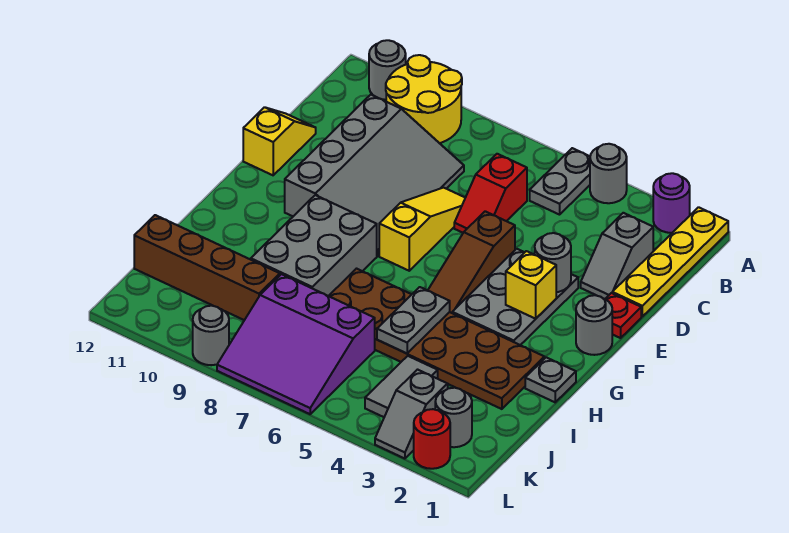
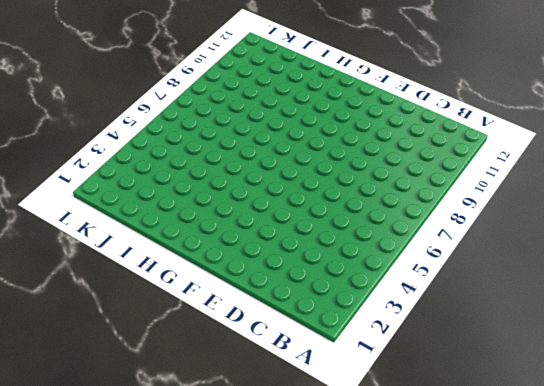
none -> yellow 1x4 plate [612,207,728,316]
none -> purple 1x1 round brick [653,173,690,233]
none -> grey 1x1 round brick [590,144,627,203]

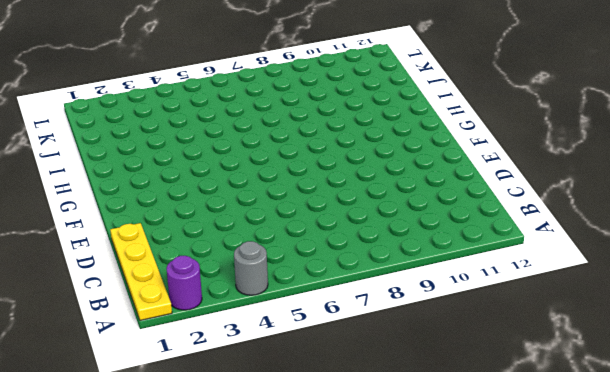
none -> grey 1x2 plate [530,148,590,215]
none -> yellow 2x2 round brick [386,55,462,143]
none -> grey 1x1 round brick [369,40,406,100]

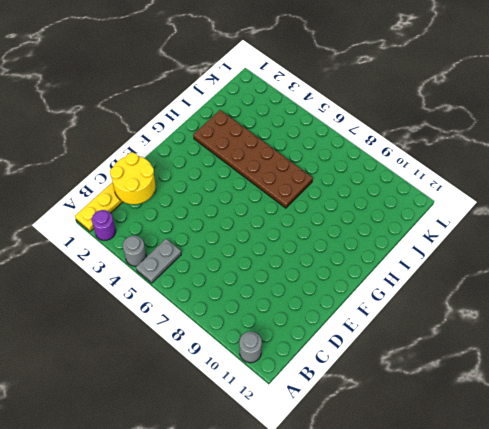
yellow 2x2 round brick [110,153,155,204] -> yellow 2x2 round brick moved to [386,55,462,143]
none -> grey 1x2 slope [581,213,653,299]
none -> red 1x2 slope [454,154,527,233]
none -> grey 3x4 slope [285,95,464,256]

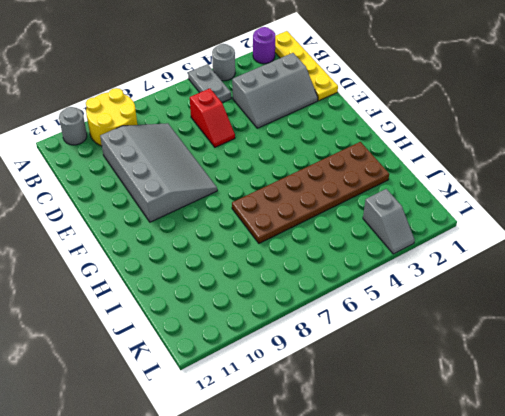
grey 2x3 slope [232,53,318,128] -> grey 1x2 slope [581,213,653,299]
none -> yellow 1x3 slope [379,188,465,271]
none -> yellow 1x2 slope [243,107,316,175]
none -> red 1x1 plate [606,293,641,338]

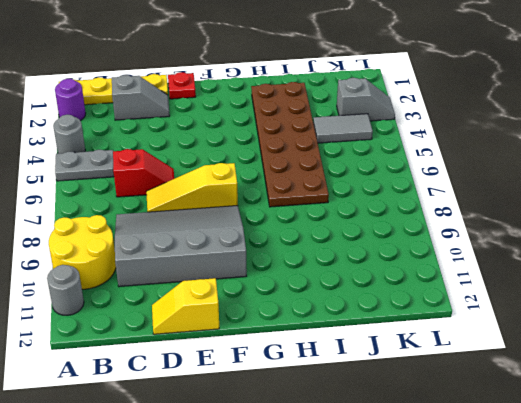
none -> grey 2x3 plate [452,249,578,345]
none -> brown 1x3 slope [428,211,515,313]
none -> grey 1x1 round brick [576,295,612,355]

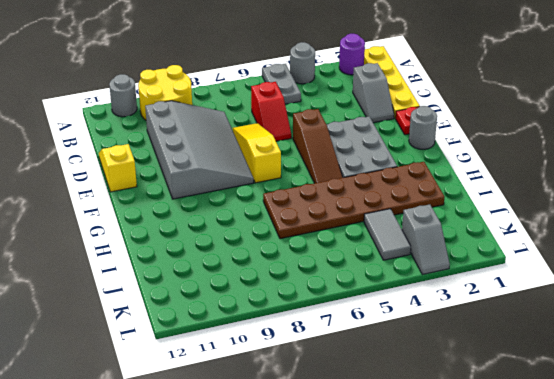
none -> grey 2x3 brick [251,195,377,296]
none -> grey 1x1 plate [525,357,576,402]
none -> purple 3x3 slope [217,274,375,414]

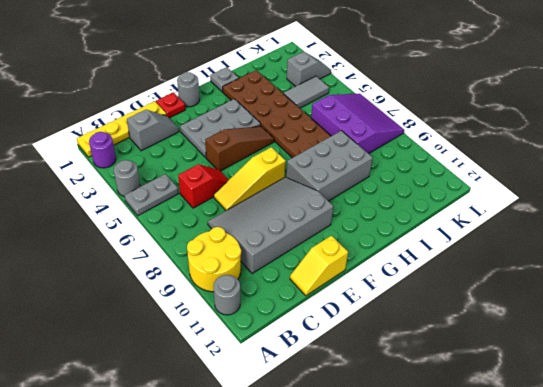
none -> brown 1x4 brick [134,215,280,320]
none -> grey 1x1 round brick [435,388,472,447]
none -> red 1x1 round brick [414,409,450,469]

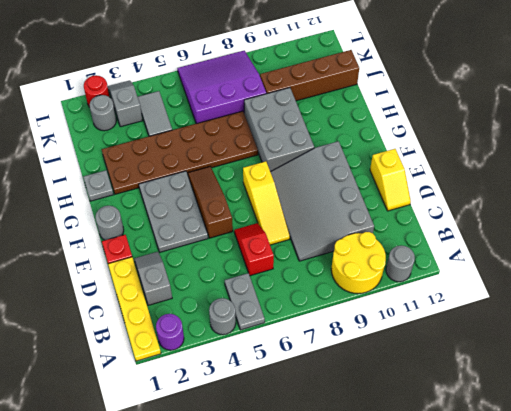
none -> grey 1x1 round brick [193,306,229,365]
none -> grey 1x1 round brick [534,233,571,292]
none -> yellow 1x1 brick [506,251,556,319]

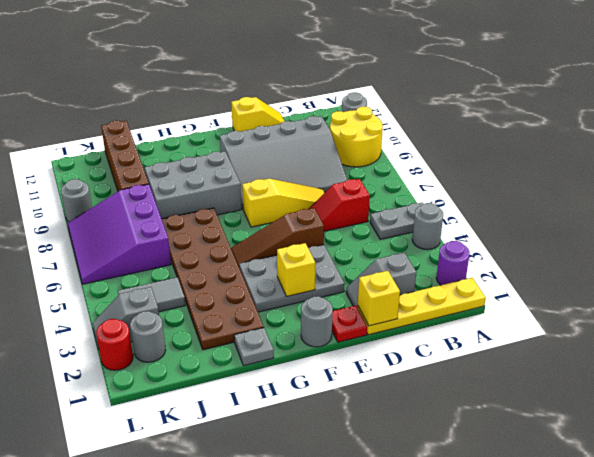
yellow 1x1 brick [358,271,400,326] -> none
none -> grey 1x1 round brick [534,233,571,292]
none -> grey 1x2 plate [377,287,450,353]

